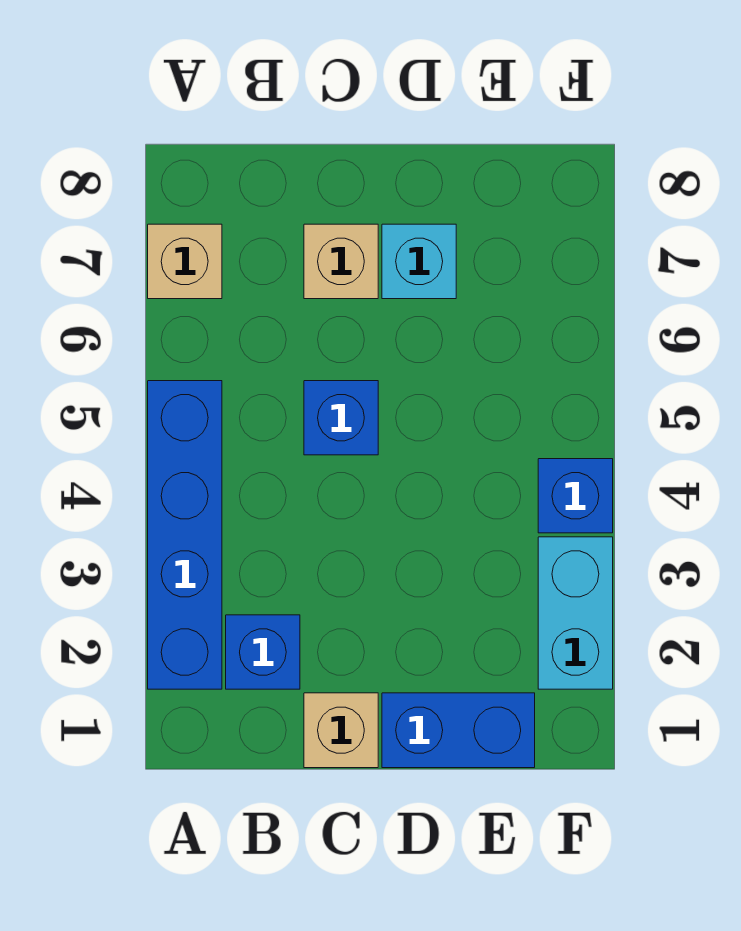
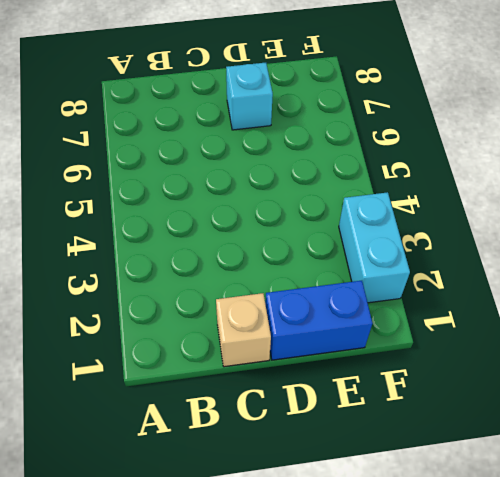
none -> blue 1x4 brick [148,381,222,689]
none -> tan 1x1 brick [148,224,222,299]

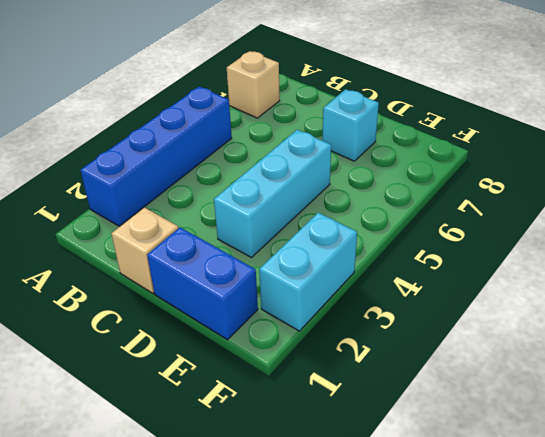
cyan 1x3 brick [214,130,331,258] -> none
none -> blue 1x1 brick [226,615,300,689]
none -> blue 1x1 brick [304,381,378,455]

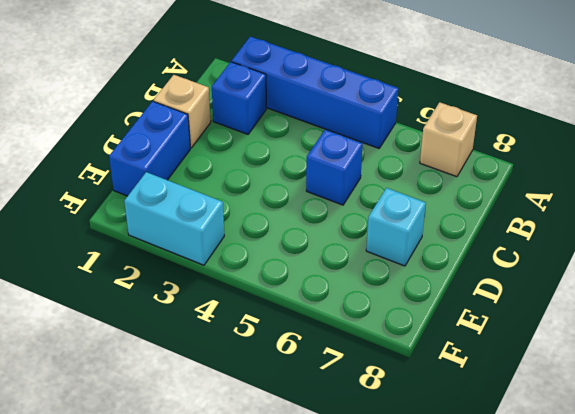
none -> tan 1x1 brick [304,224,378,299]
none -> blue 1x1 brick [538,459,613,533]

